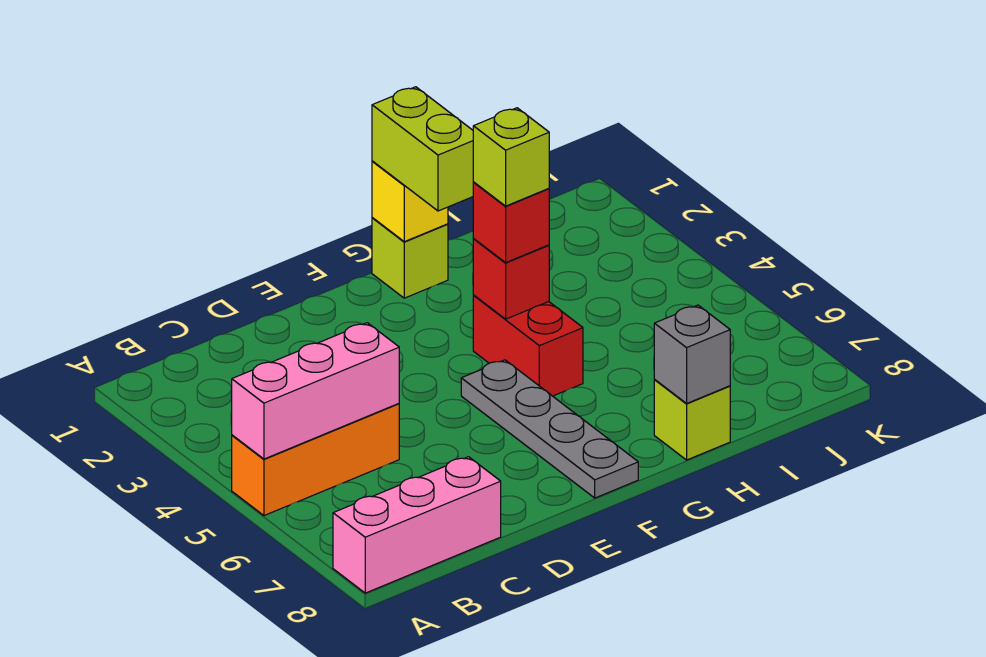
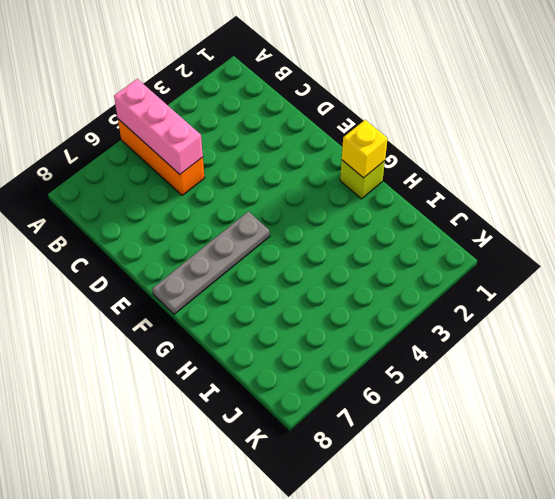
none -> pink 1x3 brick [333,457,501,593]
none -> red 1x2 brick [473,296,583,396]
none -> lime 1x1 brick [654,380,730,460]

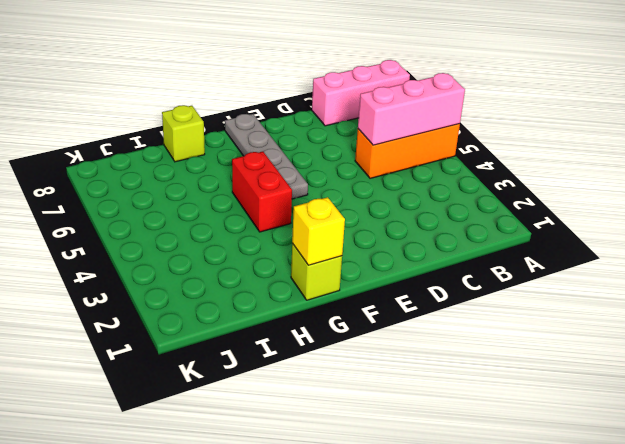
none -> red 1x1 brick [473,239,549,319]
none -> grey 1x1 brick [654,305,730,403]
none -> lime 1x2 brick [372,87,474,211]

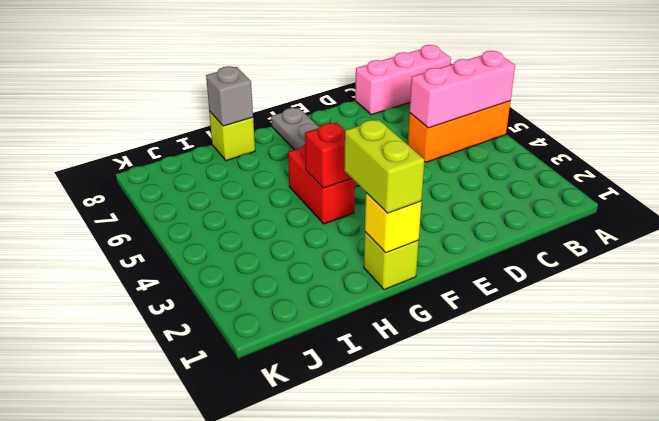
none -> red 1x1 brick [473,183,549,263]
none -> lime 1x1 brick [473,108,549,206]

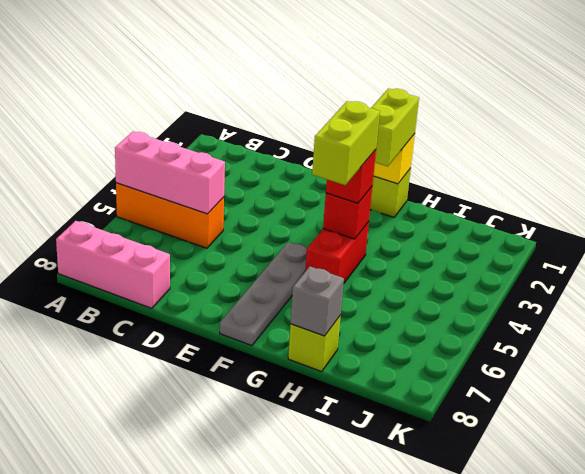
lime 1x2 brick [312,101,380,185] -> lime 1x1 brick [473,108,549,206]

